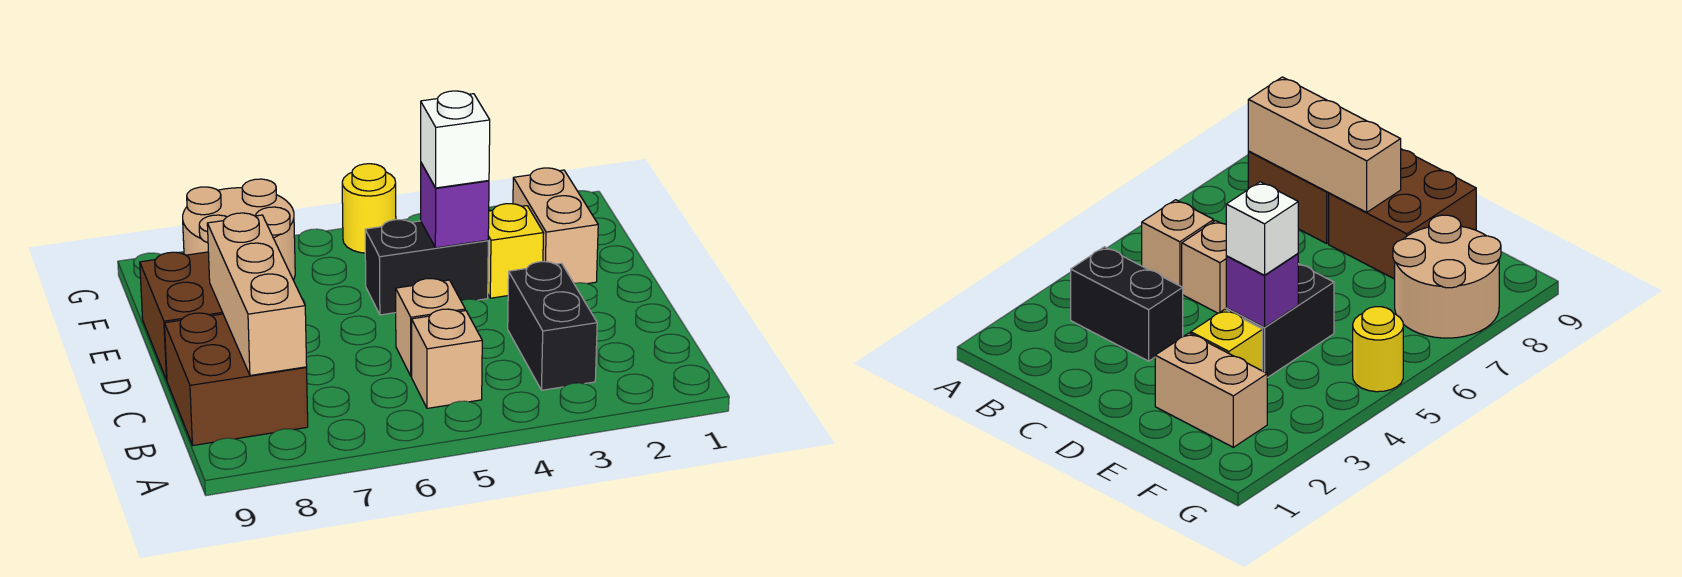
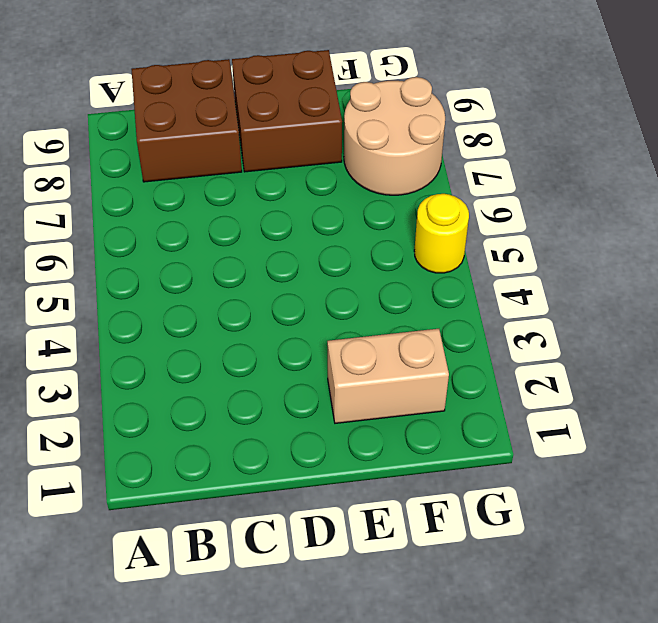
none -> black 1x2 brick [508,262,597,390]
none -> tan 1x1 brick [412,309,482,408]
none -> tan 1x1 brick [396,279,465,376]

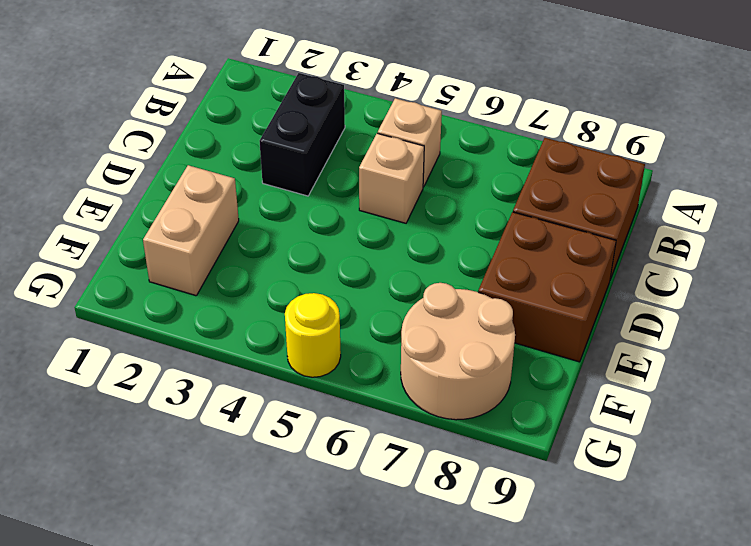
none -> yellow 1x1 brick [488,204,544,298]
none -> black 1x2 brick [365,220,488,315]
none -> tan 1x3 brick [207,213,307,376]

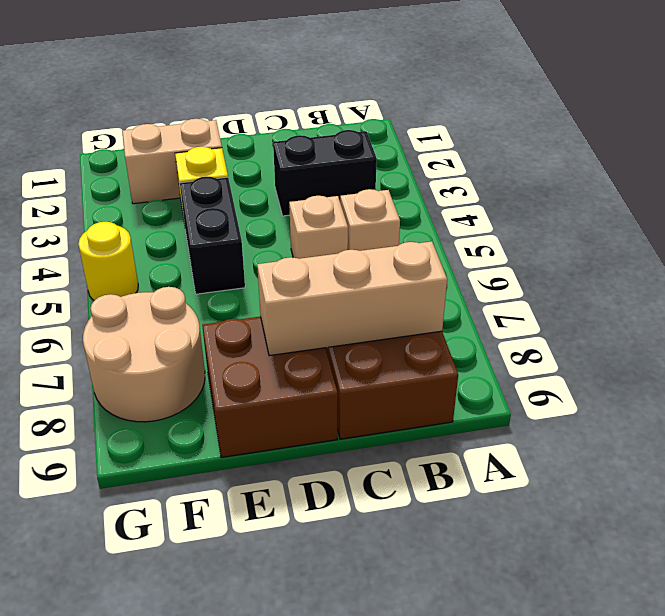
none -> purple 1x1 brick [421,163,489,248]
none -> white 1x1 brick [421,91,490,188]

